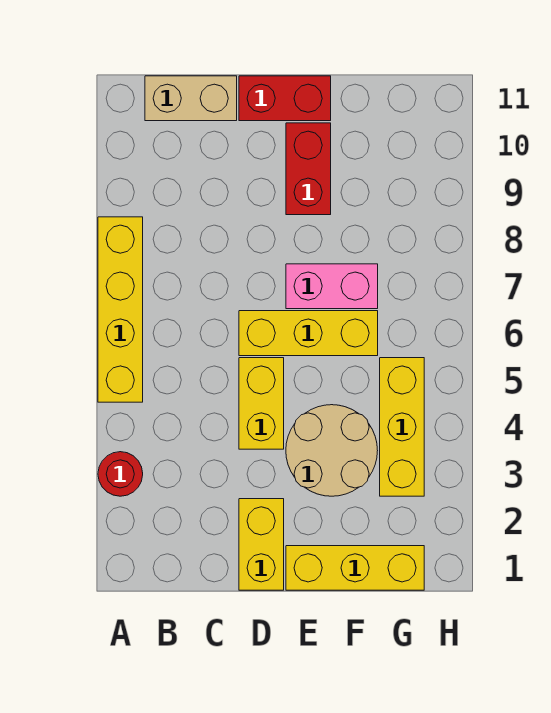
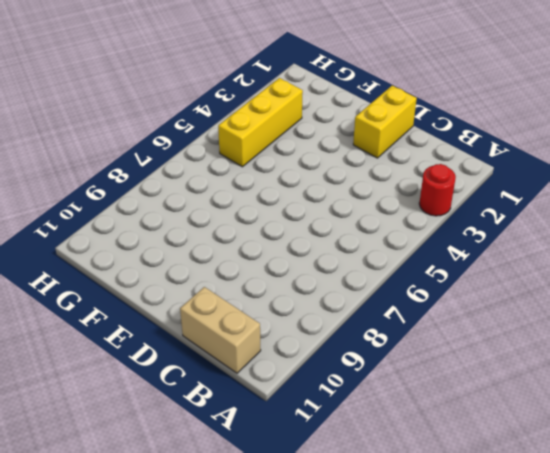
none -> yellow 1x4 brick [98,217,143,402]
none -> yellow 1x2 brick [239,358,284,449]
none -> yellow 1x3 brick [239,311,378,356]

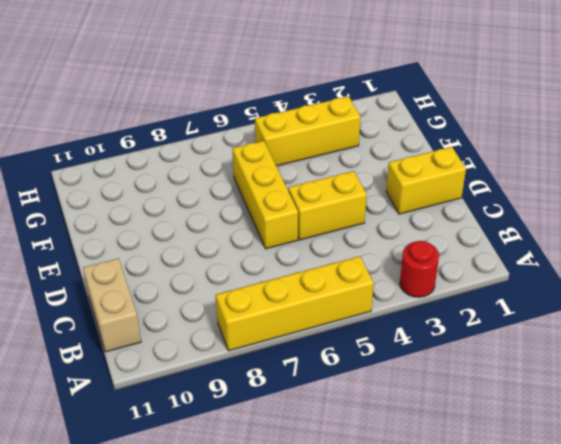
none -> red 1x2 brick [239,76,331,121]
none -> yellow 1x3 brick [286,546,424,590]
none -> tan 2x2 round brick [286,405,378,496]

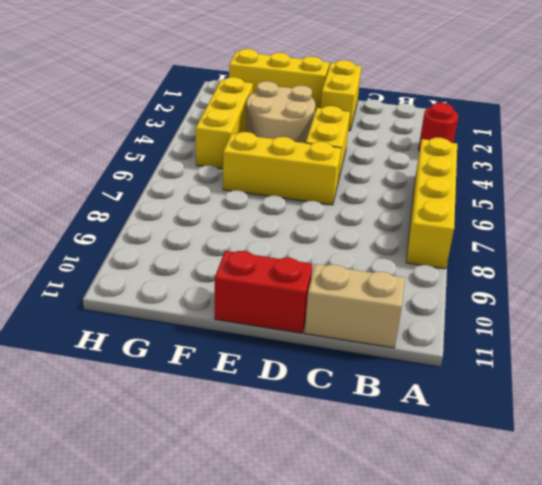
none -> pink 1x2 brick [286,264,378,309]
none -> red 1x2 brick [286,123,331,215]

